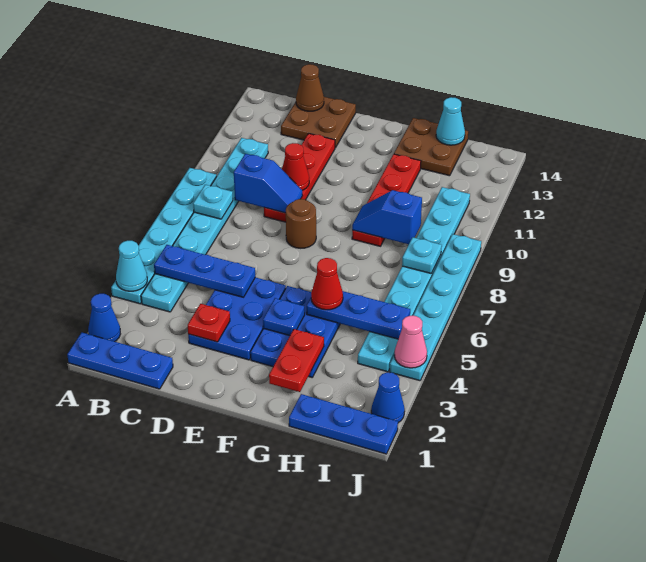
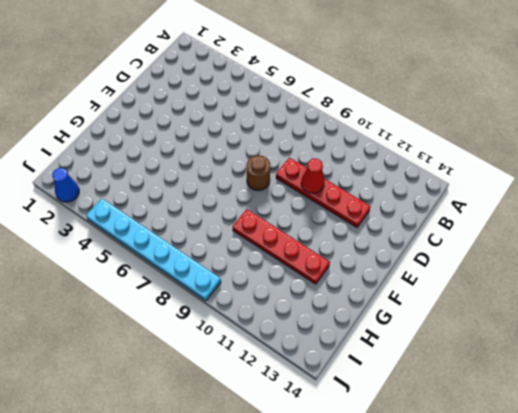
none -> blue 1x3 plate [67,333,173,389]
none -> blue 1x1 cone [88,294,120,342]
none -> cyan 1x6 plate [111,168,217,304]
none -> cyan 1x8 plate [141,138,268,312]

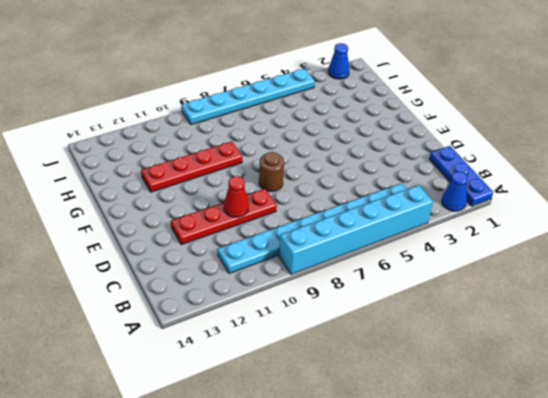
cyan 1x6 brick [279,185,433,274] -> cyan 1x6 plate [111,168,217,304]
none -> brown 2x2 plate [281,97,356,148]
none -> blue 2x3 plate [188,277,286,360]
none -> blue 2x3 plate [251,286,340,377]
none -> brown 2x2 plate [394,118,468,176]

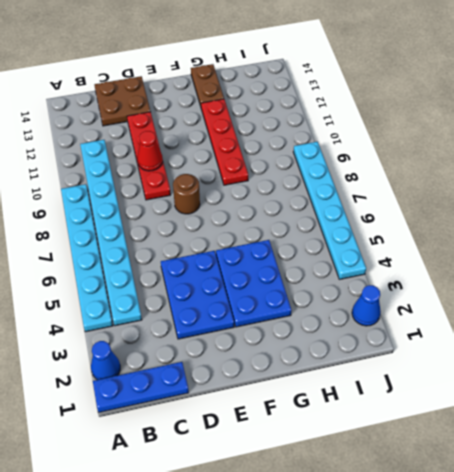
brown 1x2 plate [191,64,224,106] -> brown 2x2 plate [394,118,468,176]
none -> blue 1x3 plate [289,394,398,454]
none -> cyan 1x8 plate [358,187,470,372]
none -> cyan 1x1 cone [116,241,147,291]
none -> blue 1x3 plate [154,245,255,297]

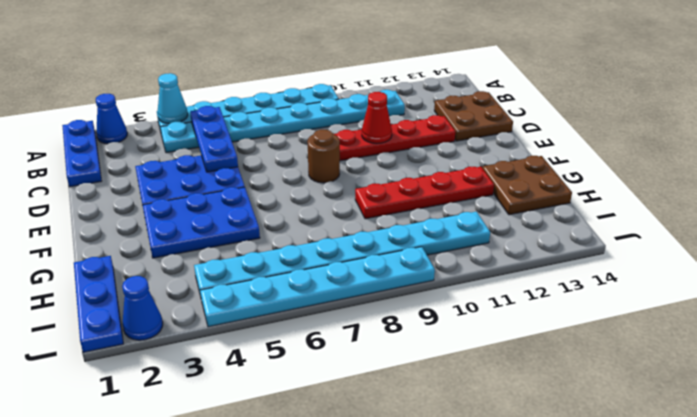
none -> cyan 1x1 plate [193,185,233,219]
none -> blue 1x2 slope [234,154,303,213]
none -> brown 1x1 cone [296,64,324,111]
none -> red 1x1 plate [188,304,230,342]

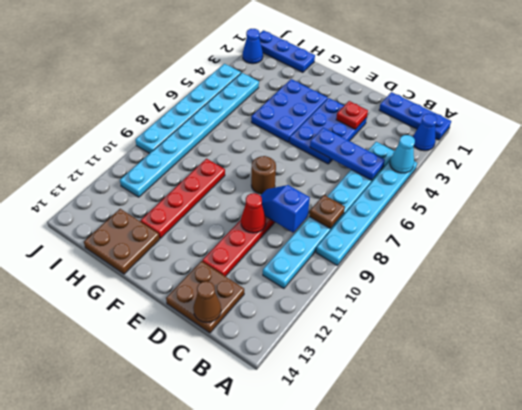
brown 1x1 plate [309,195,345,229] -> cyan 1x1 plate [193,185,233,219]
none -> blue 1x1 plate [263,298,305,336]
none -> red 1x2 plate [269,329,324,392]
none -> blue 1x3 plate [307,291,410,339]
none -> blue 1x2 slope [352,190,422,244]

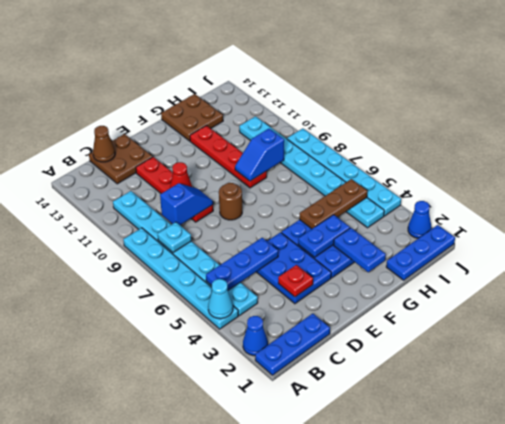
blue 1x2 plate [298,215,350,257] -> blue 1x1 plate [263,298,305,336]
blue 1x2 plate [334,228,386,272] -> red 1x2 plate [269,329,324,392]
brown 1x3 plate [299,179,367,229] -> blue 1x3 plate [307,291,410,339]
none -> cyan 1x1 cone [436,97,465,145]
none -> cyan 1x1 plate [402,237,442,273]
none -> pink 1x1 cone [394,316,427,368]
none -> red 1x1 cone [311,258,343,310]

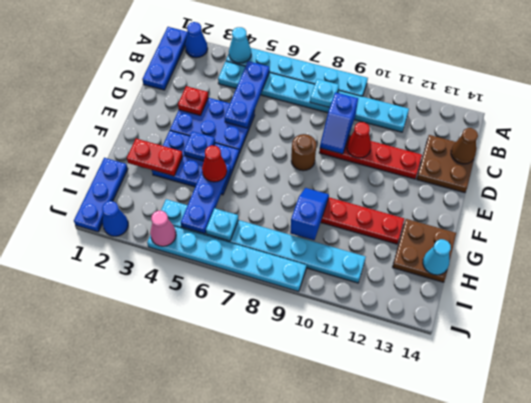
cyan 1x1 plate [206,208,238,241] -> cyan 1x1 plate moved to [402,237,442,273]

